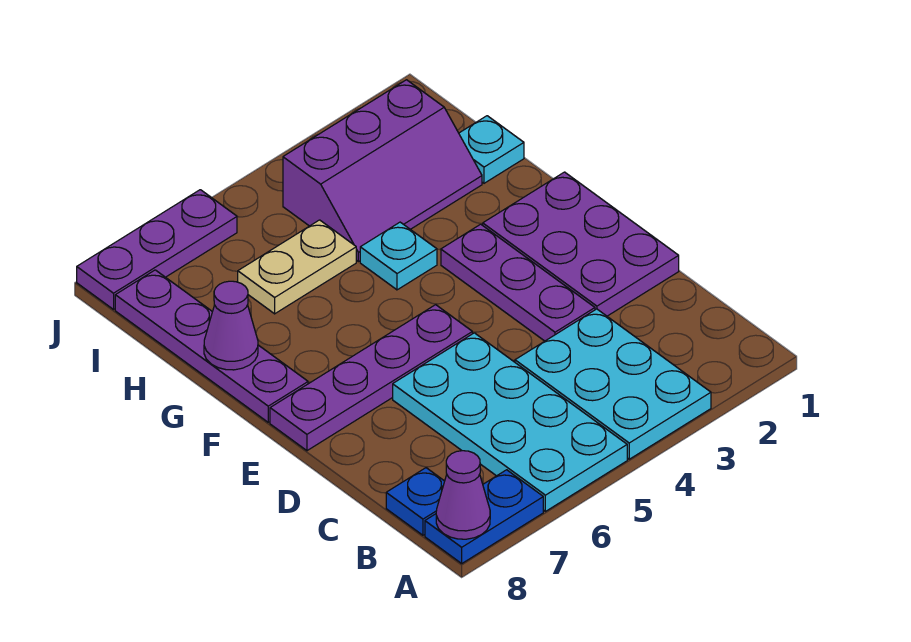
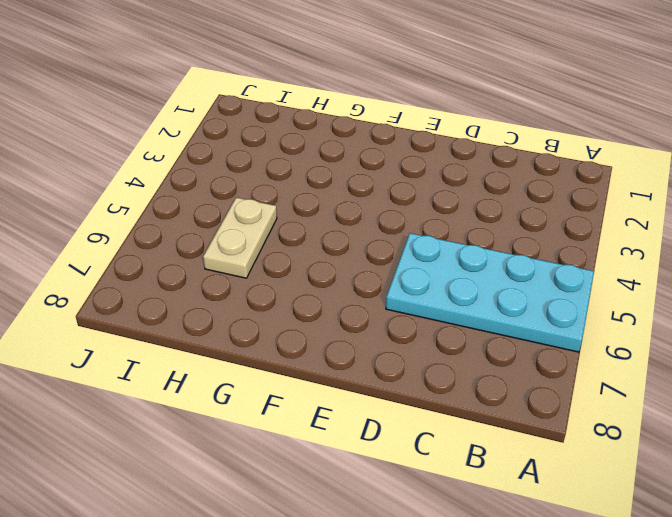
none -> cyan 2x3 plate [515,309,711,459]
none -> blue 1x2 plate [425,470,543,563]
none -> blue 1x1 plate [386,468,445,535]

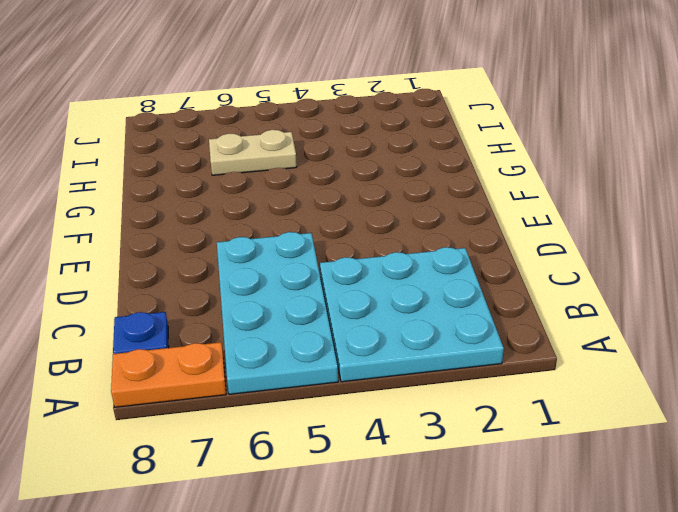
cyan 3x3 plate [320,247,504,382] -> cyan 2x3 plate [515,309,711,459]
orange 1x2 plate [111,342,226,407] -> blue 1x2 plate [425,470,543,563]
none -> purple 2x3 plate [483,172,679,316]
none -> purple 1x3 plate [441,224,595,341]
none -> purple 1x4 plate [270,305,472,451]

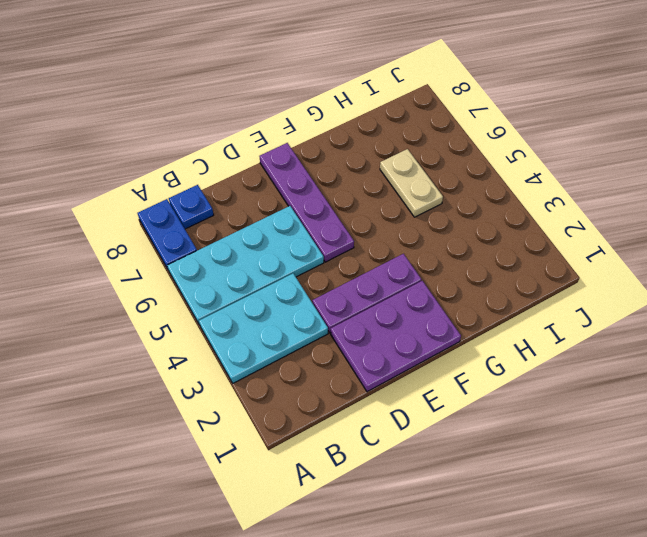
none -> purple 1x4 plate [115,270,308,422]
none -> cyan 1x1 plate [360,222,437,290]
none -> cyan 1x1 plate [459,116,524,183]

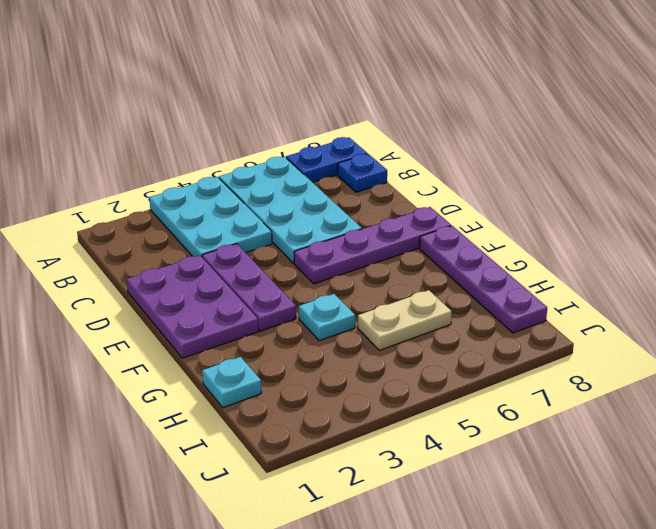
none -> purple 2x3 slope [283,80,482,262]
none -> purple 1x3 plate [77,190,237,309]
none -> purple 1x1 cone [436,451,490,539]

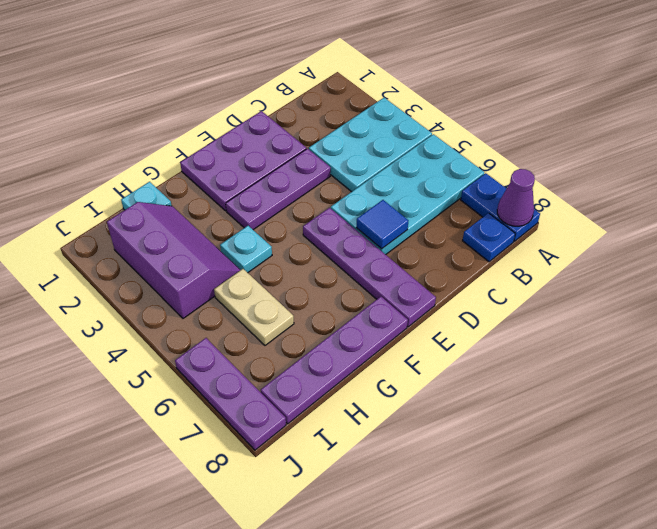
blue 1x1 tile [356,200,408,249] -> none
none -> purple 1x1 cone [204,281,258,370]

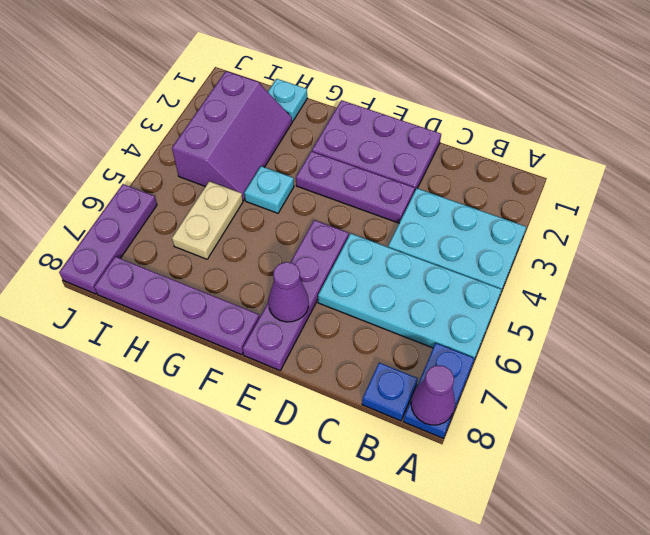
purple 1x1 cone [268,262,309,322] -> purple 1x1 cone moved to [204,281,258,370]

